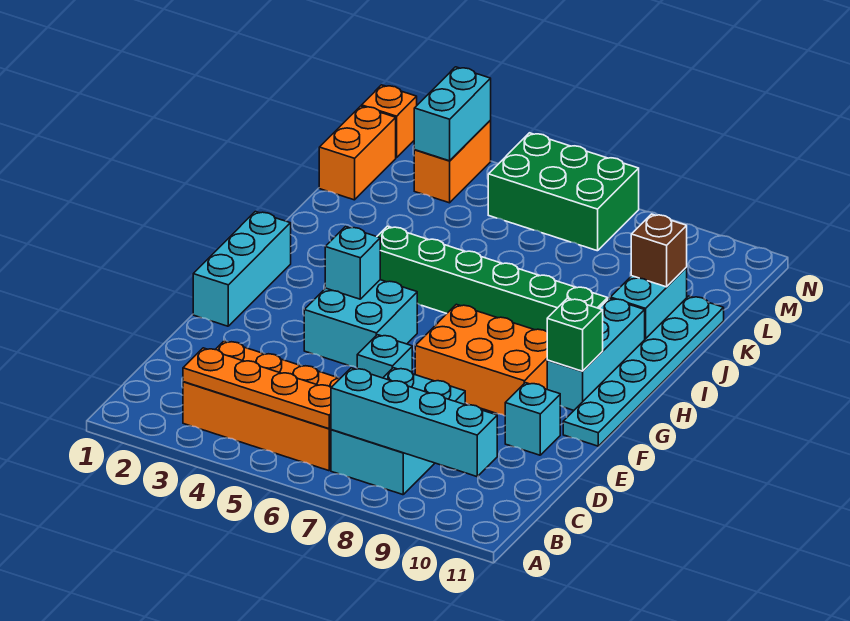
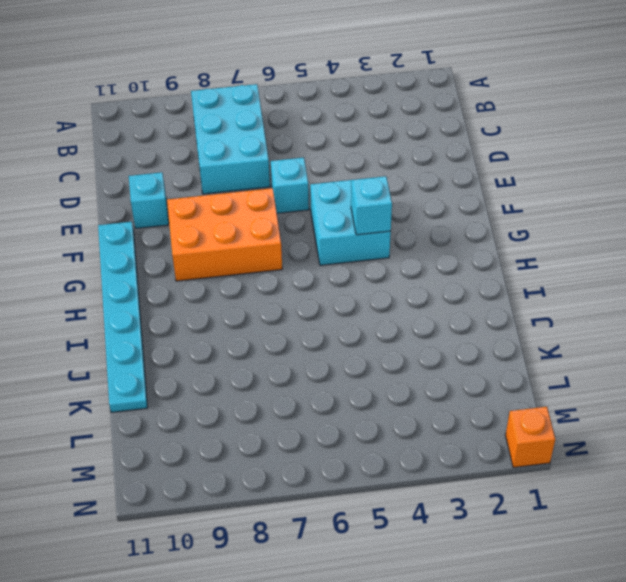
none -> orange 2x4 brick [183,341,340,471]
none -> cyan 1x3 brick [193,211,291,326]
none -> cyan 1x3 brick [547,298,645,410]

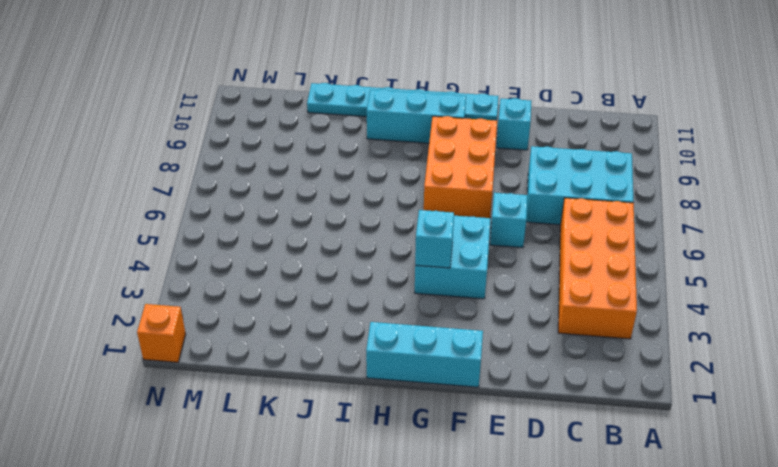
none -> green 1x6 brick [377,226,608,332]
none -> cyan 1x2 brick [610,268,687,339]
none -> orange 1x2 brick [319,106,396,200]

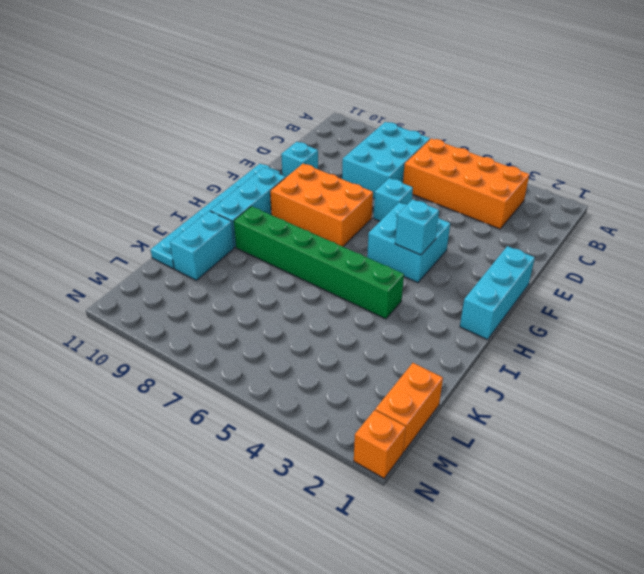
none -> orange 1x2 brick [414,120,491,203]
none -> green 2x3 brick [488,133,639,251]
none -> orange 1x4 plate [183,348,331,429]

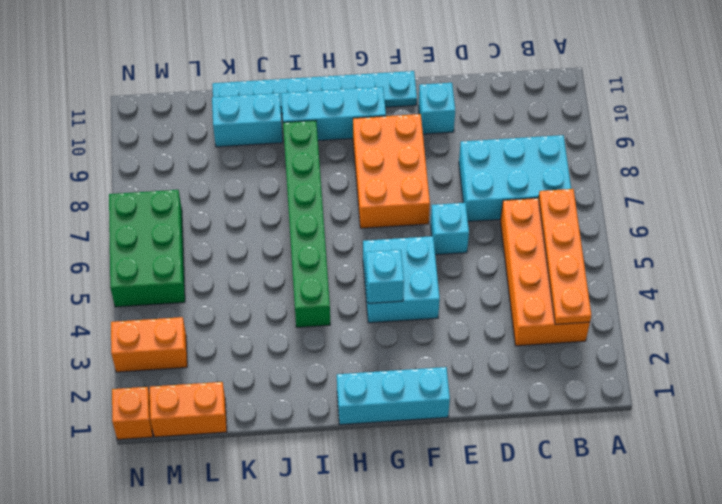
none -> cyan 1x4 brick [331,368,497,477]
none -> green 1x1 brick [547,298,603,371]
none -> brown 1x1 brick [631,214,687,287]

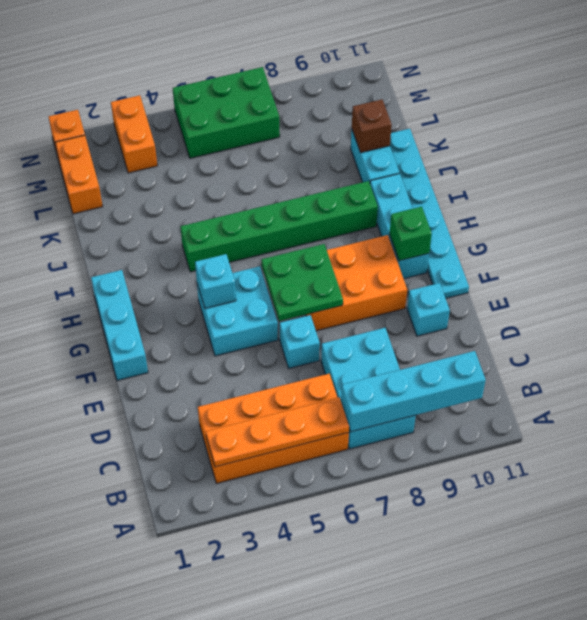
green 2x2 plate [261,244,343,321] -> none
none -> cyan 1x2 brick [414,67,491,161]

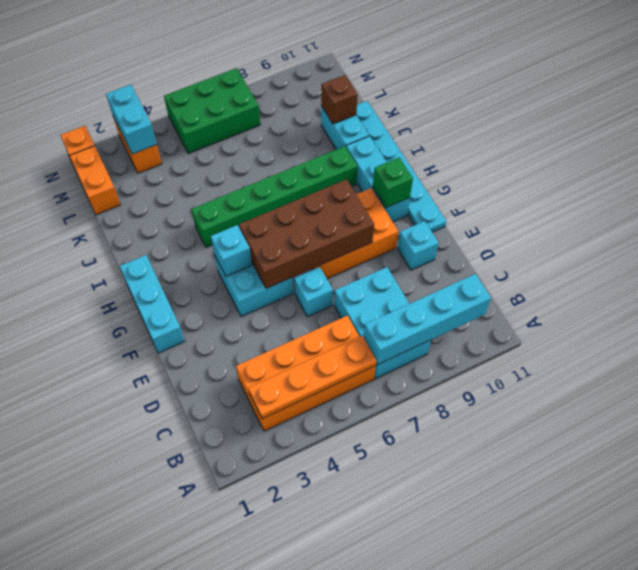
brown 2x4 brick [239,179,374,289] -> none

